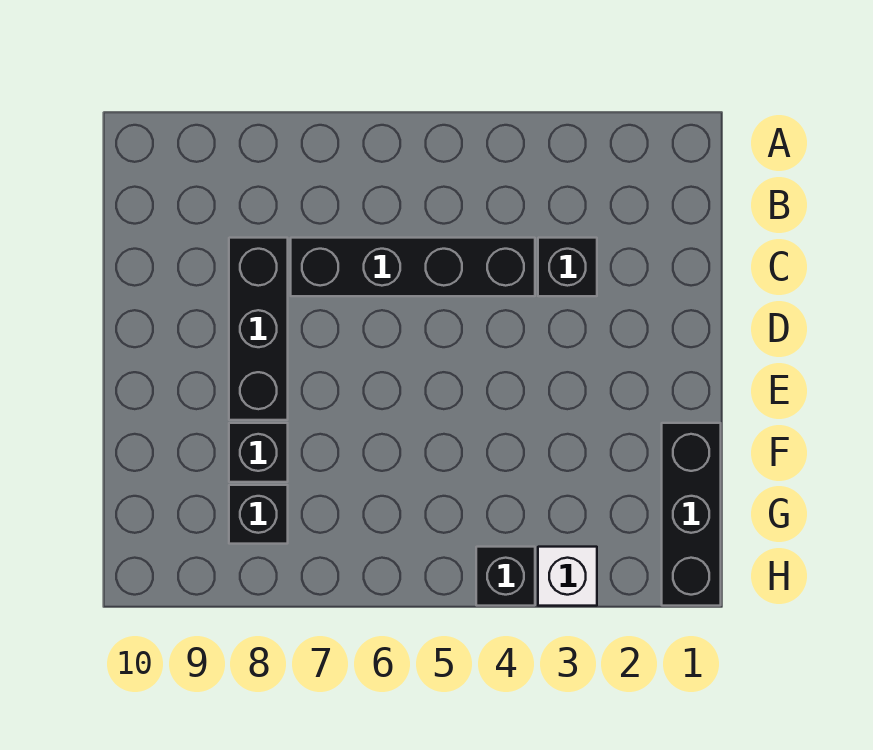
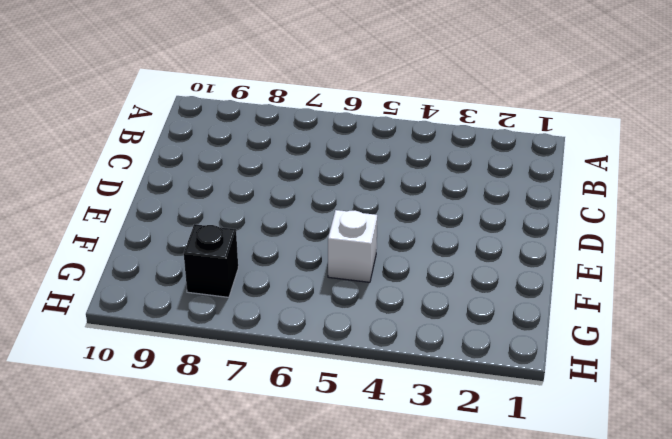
white 1x1 brick [328,210,377,282] -> white 1x1 brick moved to [538,547,597,606]
none -> black 1x1 brick [538,238,597,296]
none -> black 1x4 brick [291,238,535,296]

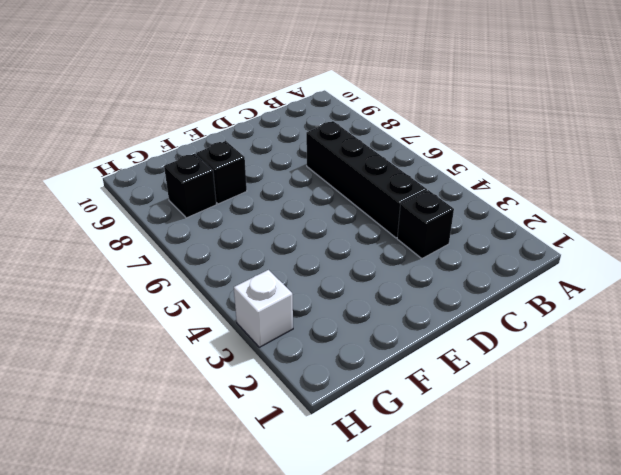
none -> black 1x3 brick [229,238,288,420]
none -> black 1x3 brick [662,423,721,606]

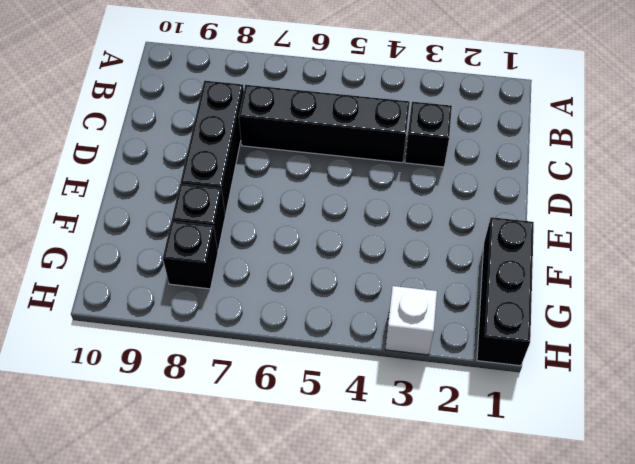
none -> black 1x1 brick [476,547,535,606]

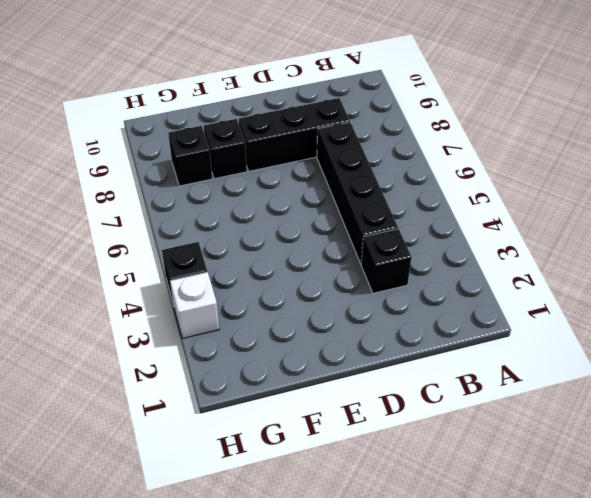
none -> black 1x3 brick [662,423,721,606]

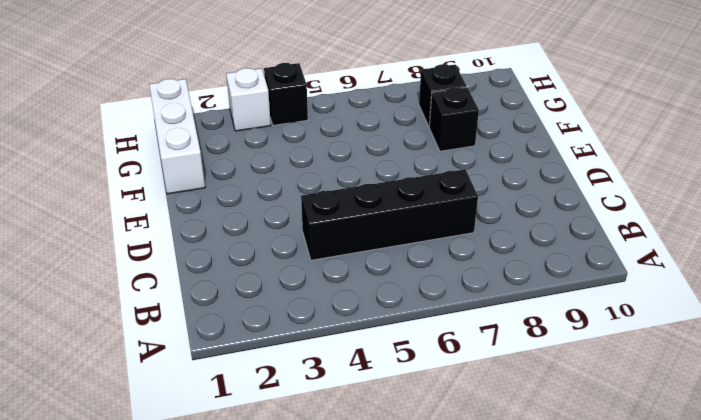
white 1x3 brick [149,79,205,194] -> black 1x3 brick [662,423,721,606]
none -> black 1x1 brick [538,238,597,296]
none -> black 1x3 brick [229,238,288,420]

